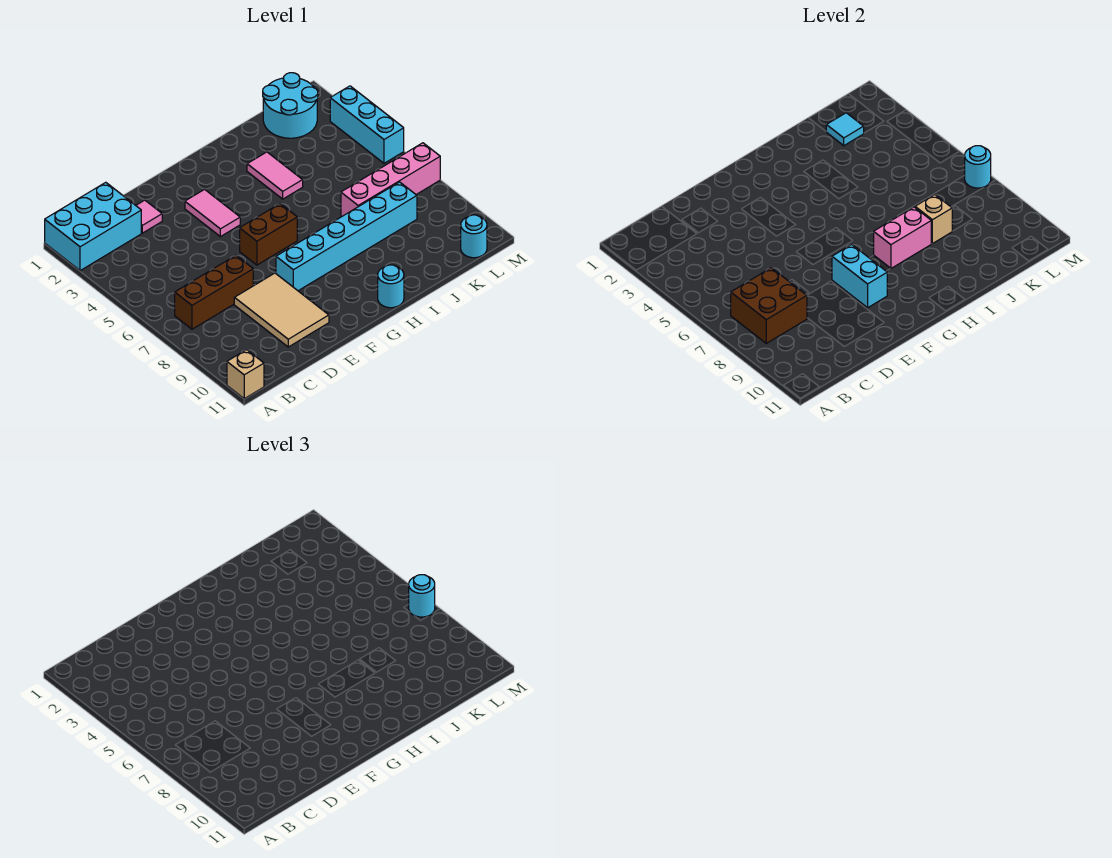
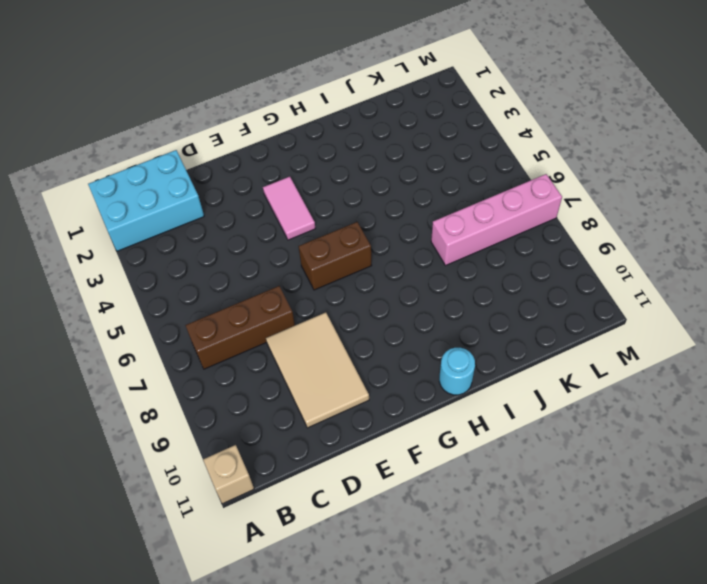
none -> pink 1x1 tile [136,200,162,233]
none -> cyan 1x6 brick [276,182,417,291]
none -> pink 1x2 tile [247,152,303,199]

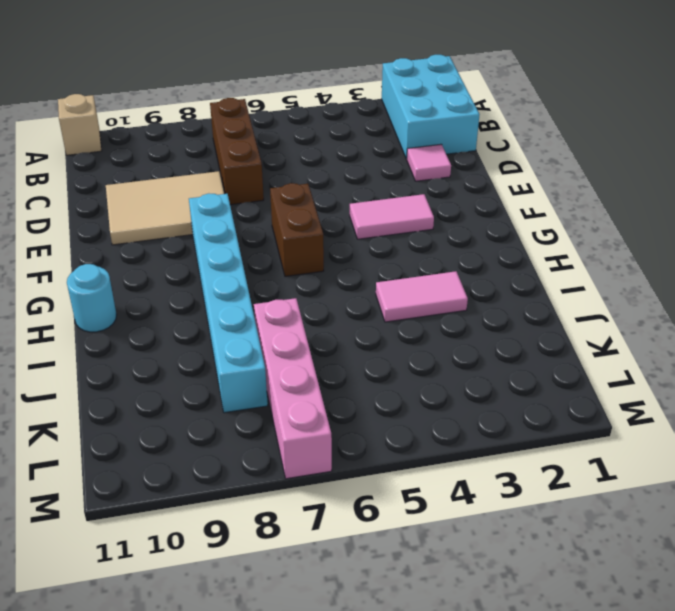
none -> cyan 2x2 round brick [263,73,318,138]
none -> cyan 1x1 round brick [461,215,487,258]
none -> cyan 1x3 brick [330,86,404,163]

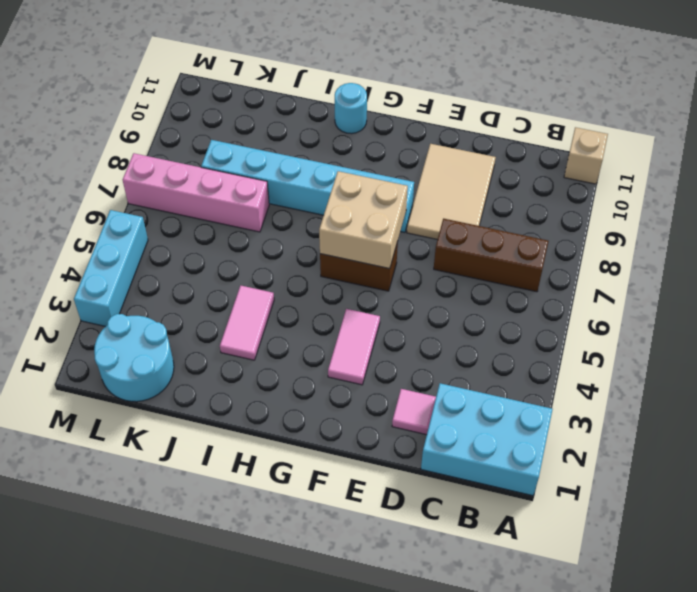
tan 2x2 brick [319,171,408,269] -> none
none -> cyan 1x1 round brick [461,215,487,258]
none -> brown 2x2 brick [731,268,807,343]
none -> cyan 1x2 brick [832,245,887,308]

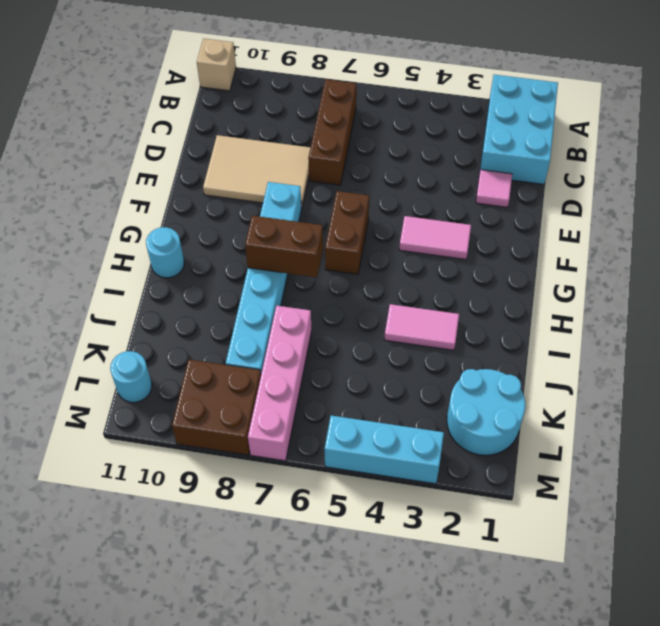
brown 1x2 brick [245,216,323,277] -> pink 1x2 brick [874,207,931,269]
brown 2x2 brick [172,360,261,455] -> brown 2x2 brick moved to [731,268,807,343]
none -> cyan 1x2 brick [832,245,887,308]
none -> tan 1x1 brick [915,195,952,244]
none -> cyan 1x1 tile [826,113,864,146]

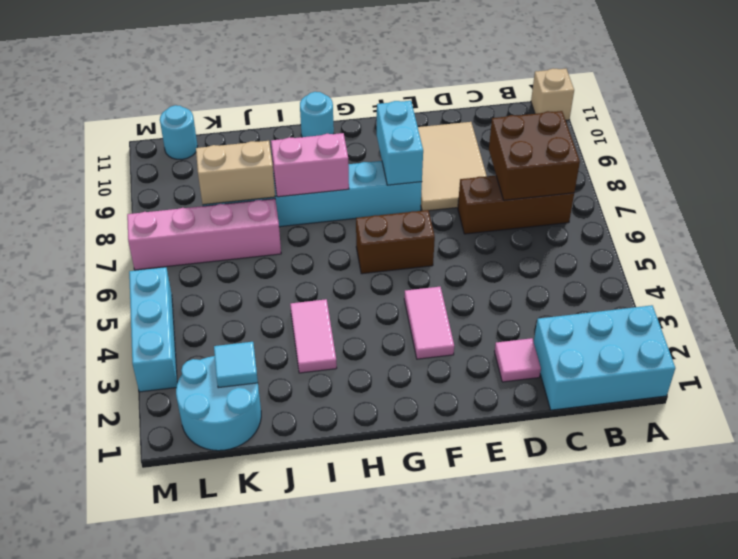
tan 1x2 brick [196,141,275,205] -> tan 1x1 brick [915,195,952,244]
none -> cyan 1x1 round brick [965,146,991,188]
none -> cyan 1x1 round brick [409,575,435,617]

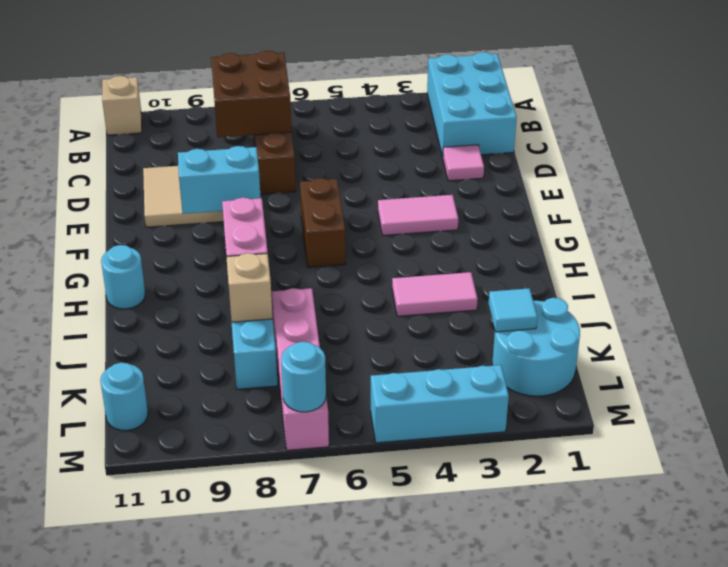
none -> cyan 1x1 round brick [409,575,435,617]

